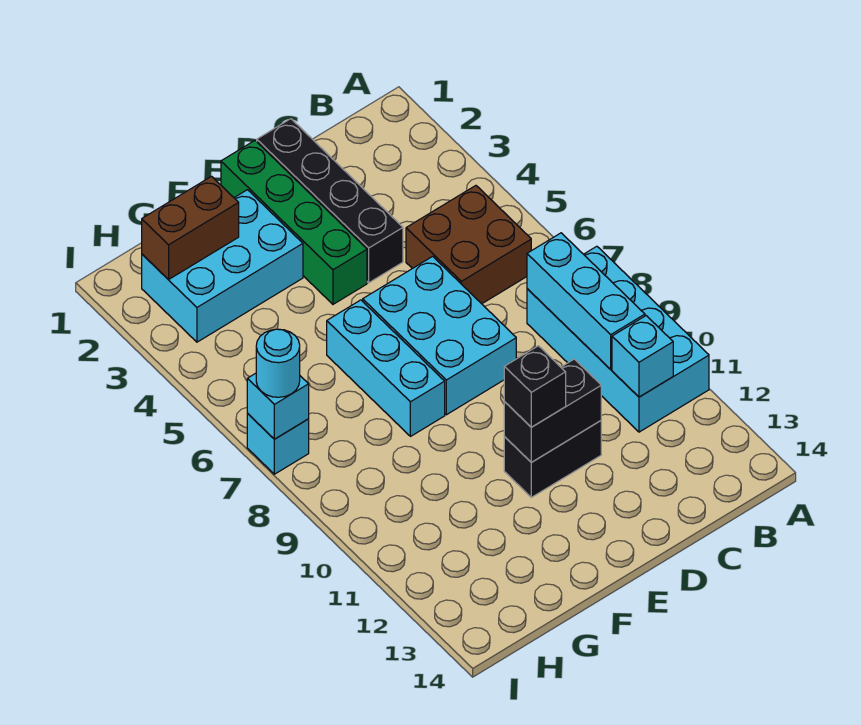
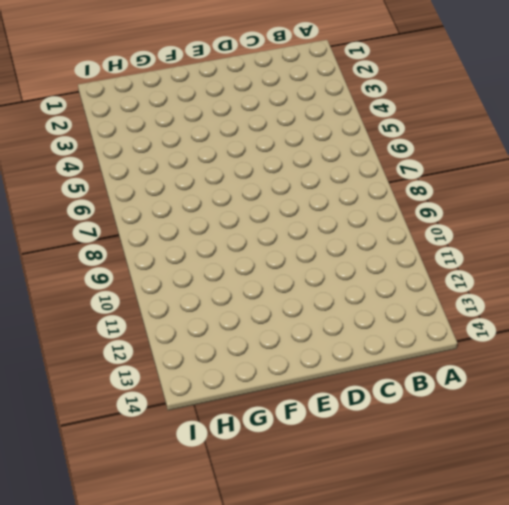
none -> cyan 2x4 brick [527,246,709,432]
none -> brown 2x2 brick [406,186,531,304]
none -> black 1x4 brick [257,119,403,283]

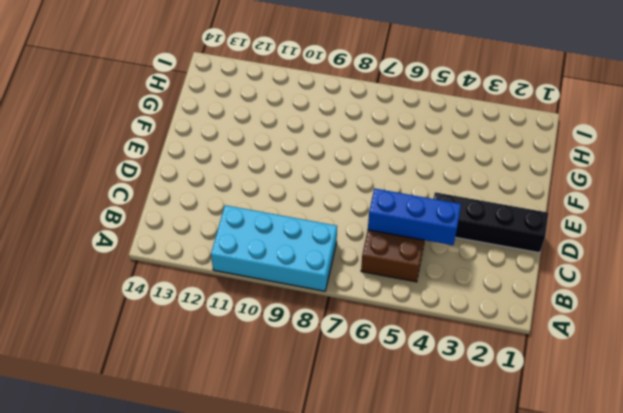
blue 1x3 brick [368,188,461,245] -> none
none -> cyan 2x3 brick [363,256,516,415]
none -> black 1x2 brick [504,421,601,497]
none -> green 1x4 brick [221,141,367,304]

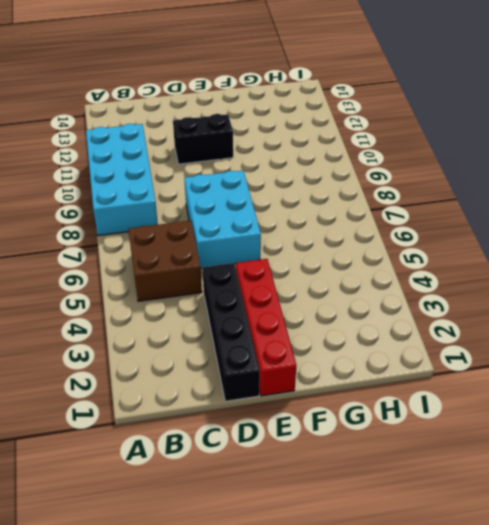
red 1x4 brick [236,259,296,396] -> green 1x4 brick [221,141,367,304]
none -> cyan 2x3 brick [142,190,303,342]
none -> cyan 1x3 brick [327,300,445,436]
none -> cyan 1x1 brick [247,414,309,474]

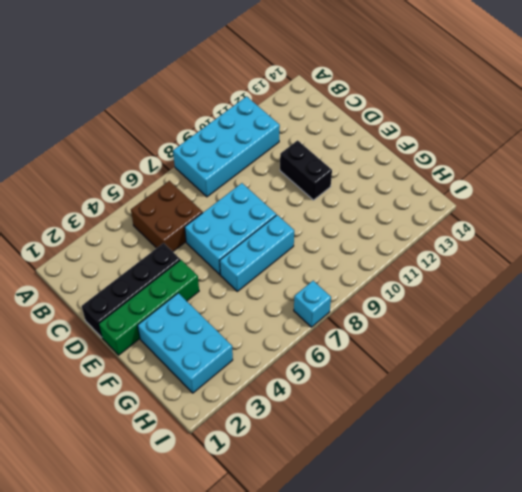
none -> cyan 1x3 brick [527,233,645,369]
none -> cyan 1x1 brick [612,316,673,397]
none -> black 1x2 brick [504,359,601,462]

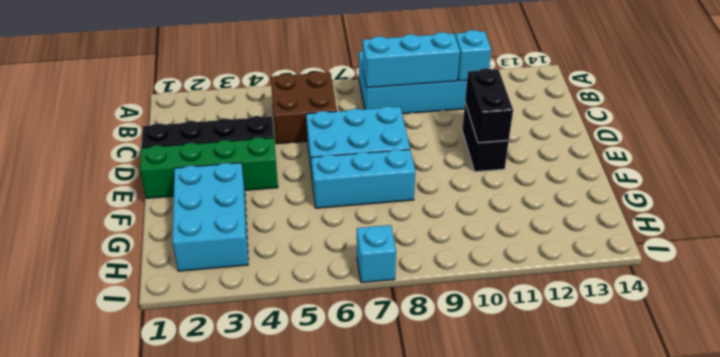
none -> brown 1x2 brick [142,176,239,280]
none -> cyan 1x1 brick [247,373,309,439]
none -> black 1x1 brick [504,346,566,427]

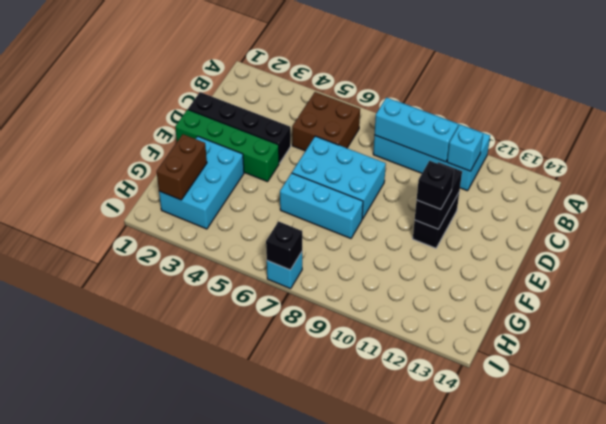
black 1x1 brick [266,221,302,270] -> cyan 1x1 brick [247,373,309,439]
none -> cyan 1x1 round brick [256,329,300,397]

